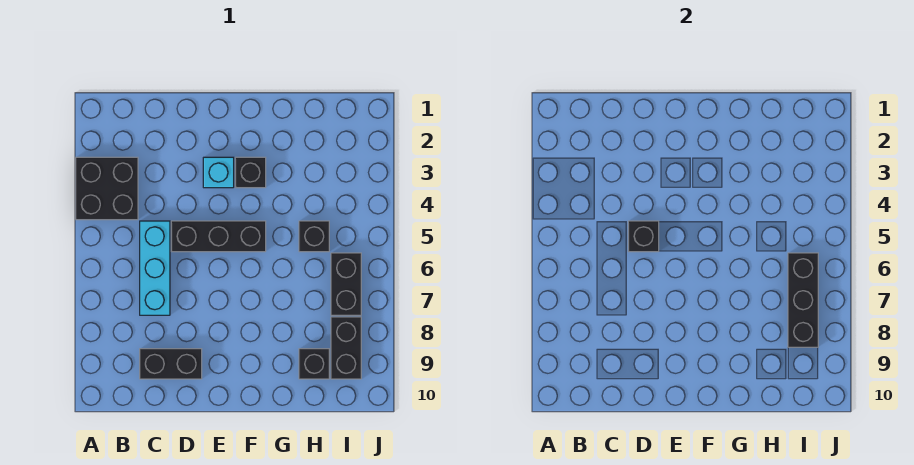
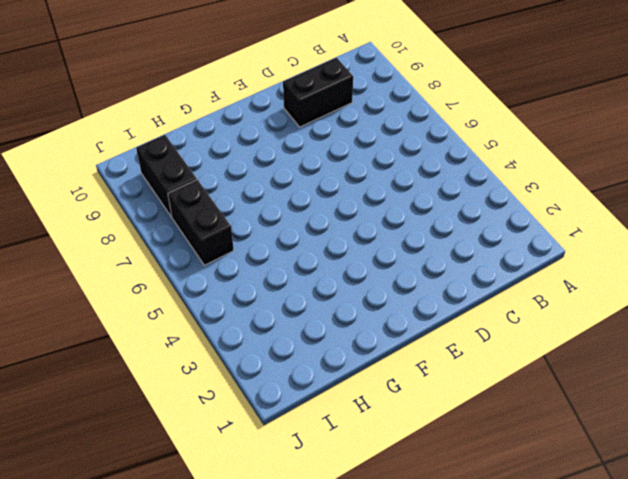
none -> black 2x2 brick [76,157,138,220]
none -> cyan 1x3 brick [140,221,170,315]
none -> black 1x3 brick [171,221,266,252]

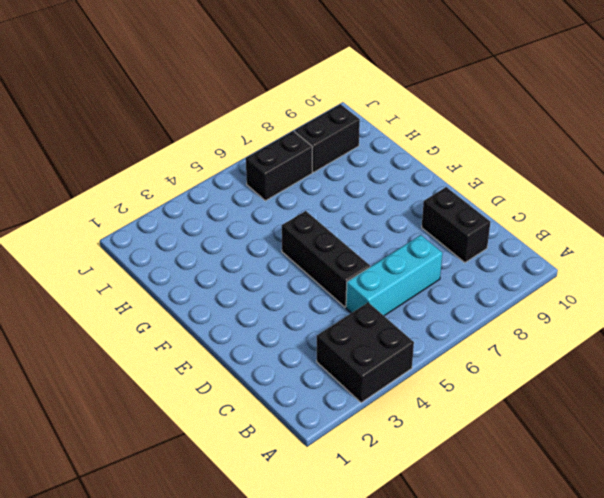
none -> cyan 1x1 brick [203,157,234,188]
none -> black 1x1 brick [235,157,266,188]
none -> black 1x1 brick [299,221,329,252]

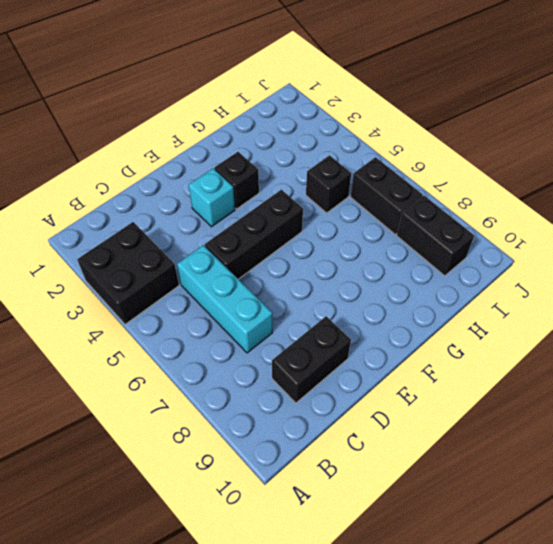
none -> black 1x1 brick [299,349,329,379]
none -> black 1x1 brick [628,221,659,252]
none -> black 1x3 brick [788,253,818,347]

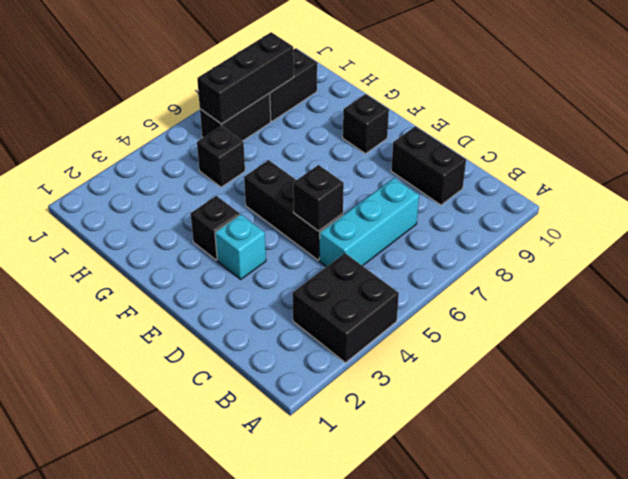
black 1x1 brick [343,94,389,154] -> black 1x1 brick moved to [299,349,329,379]

